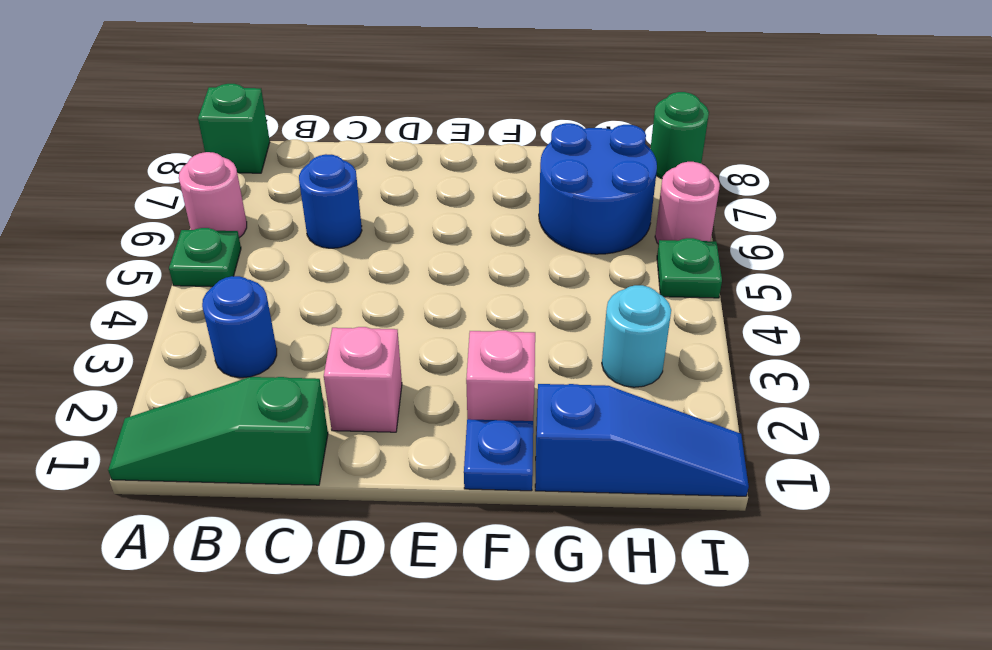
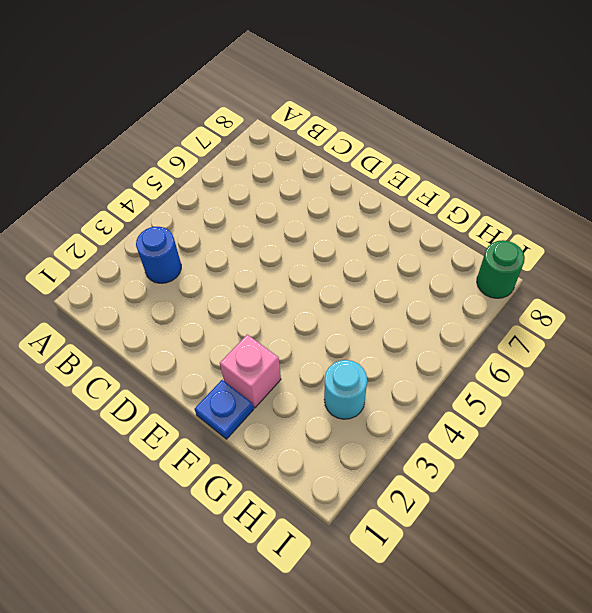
none -> green 1x3 slope [108,377,328,485]
none -> green 1x1 plate [169,228,241,287]
none -> pink 1x1 round brick [179,152,247,238]

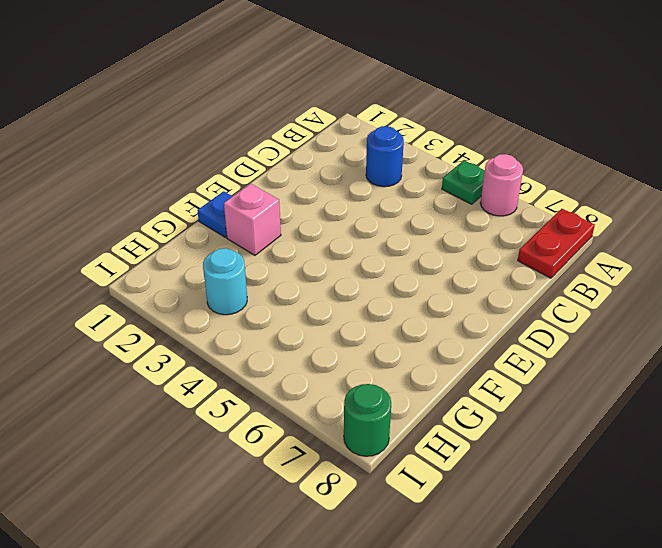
red 1x2 plate [518,209,595,278] -> green 1x1 brick [198,84,270,173]
none -> green 1x3 slope [108,377,328,485]
none -> blue 1x1 round brick [299,154,362,248]
none -> pink 1x1 brick [324,327,402,432]

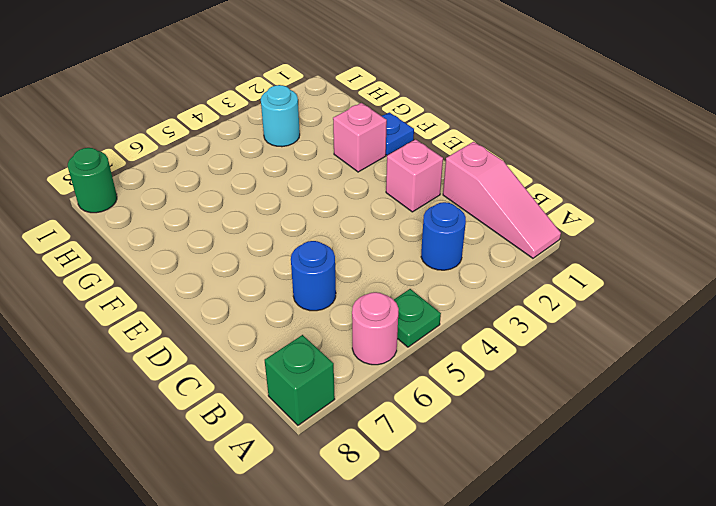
pink 1x3 slope [443,142,561,258] -> green 1x3 slope [108,377,328,485]
none -> blue 1x3 slope [535,384,749,496]
none -> blue 2x2 round brick [539,123,657,254]
none -> green 1x1 plate [657,238,722,298]

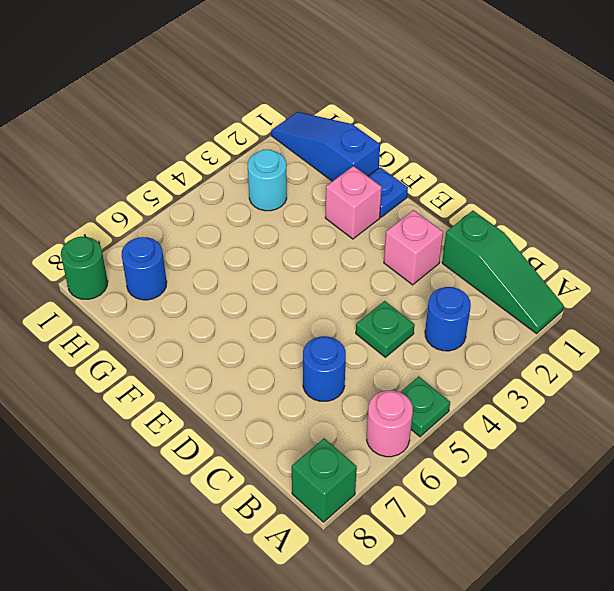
green 1x1 plate [356,301,415,357] -> green 1x1 plate moved to [657,238,722,298]
blue 1x1 round brick [122,237,167,300] -> blue 2x2 round brick [539,123,657,254]
none -> pink 1x1 round brick [655,162,720,244]

